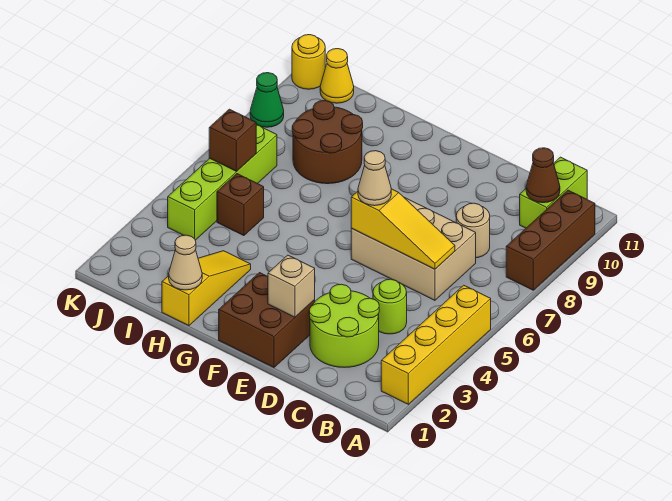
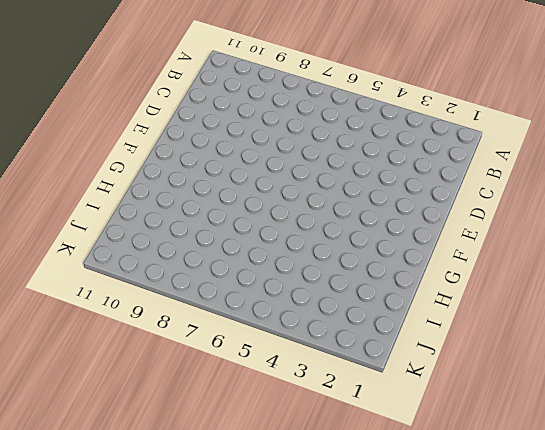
none -> yellow 1x4 brick [381,285,491,404]
none -> brown 1x3 brick [506,190,595,290]
none -> lime 1x2 brick [520,157,587,228]

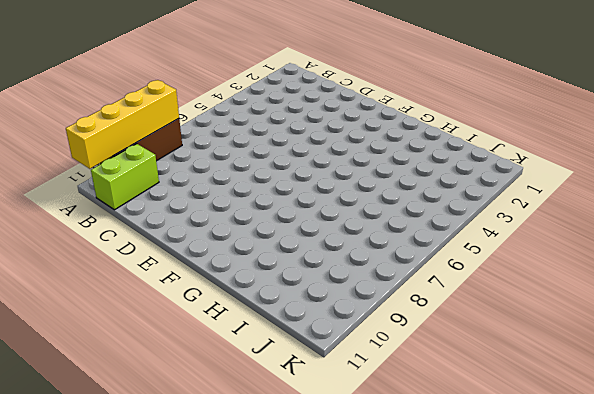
yellow 1x4 brick [66,80,179,169] -> yellow 1x4 brick moved to [381,285,491,404]
none -> lime 2x2 round brick [309,284,379,368]
none -> lime 1x1 round brick [373,279,407,334]
none -> tan 2x3 brick [351,197,476,300]

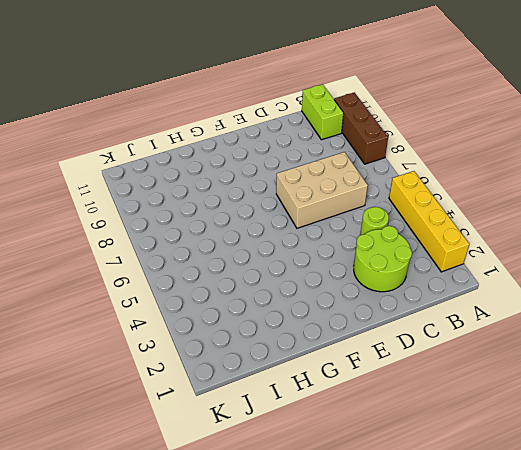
none -> tan 1x1 round brick [456,203,490,258]
none -> brown 2x2 brick [219,273,315,367]
none -> yellow 1x3 slope [162,251,251,326]

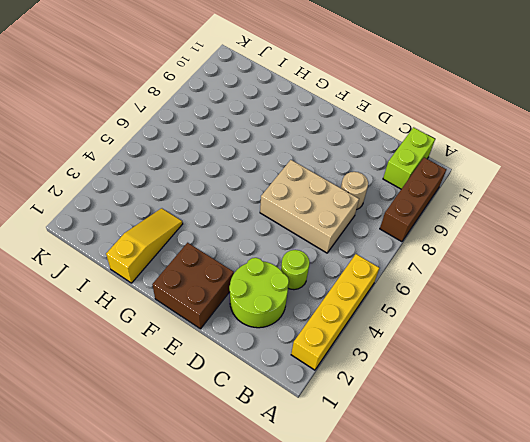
none -> brown 2x2 round brick [292,101,363,184]
none -> brown 1x1 brick [217,174,264,236]
none -> lime 1x4 brick [168,125,277,240]

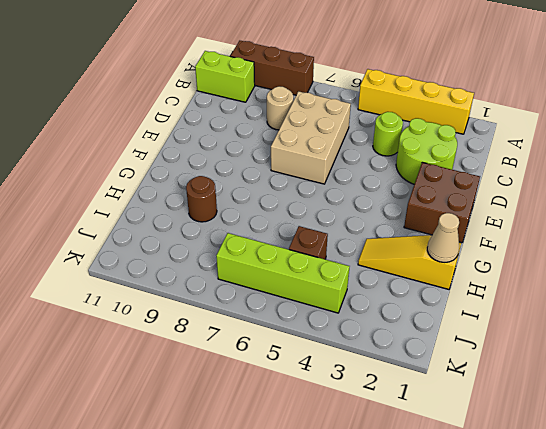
brown 1x1 round brick [186,176,217,222] -> brown 2x2 round brick [292,101,363,184]
none -> yellow 1x1 cone [320,49,354,103]
none -> green 1x1 cone [250,73,284,127]
none -> yellow 1x1 round brick [292,35,325,89]

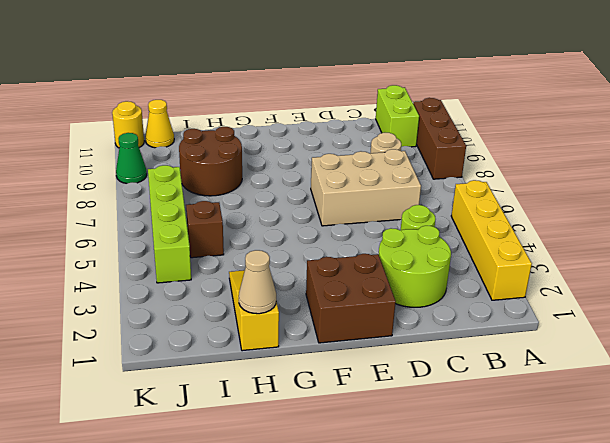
none -> brown 1x1 cone [526,148,560,203]
none -> yellow 1x3 slope [351,189,455,269]
none -> tan 1x1 brick [268,255,315,317]

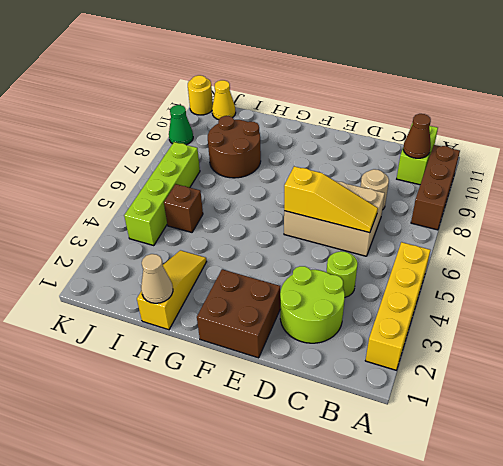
none -> tan 1x1 brick [268,255,315,317]
none -> brown 1x1 brick [209,109,256,172]
none -> tan 1x1 cone [358,151,391,206]

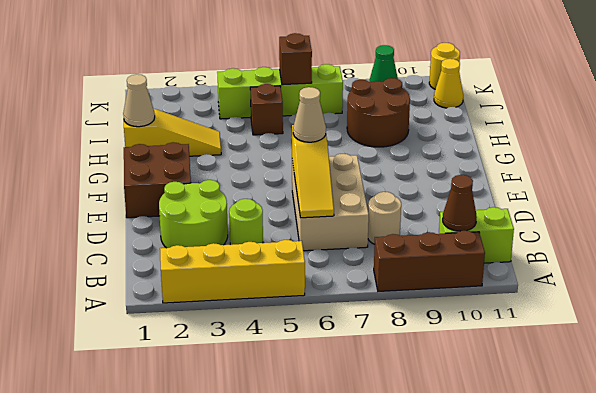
none -> tan 1x1 brick [268,255,315,317]

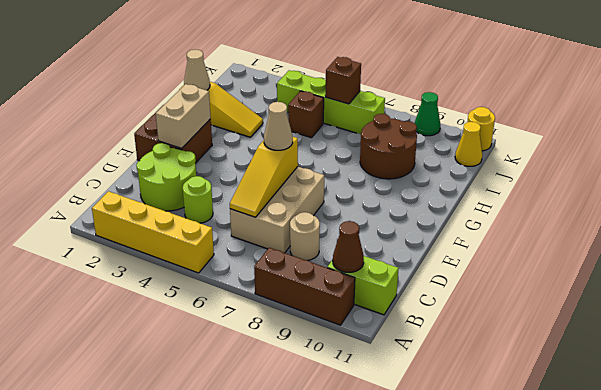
tan 1x2 brick [156,84,211,148] -> tan 1x1 brick [268,255,315,317]

